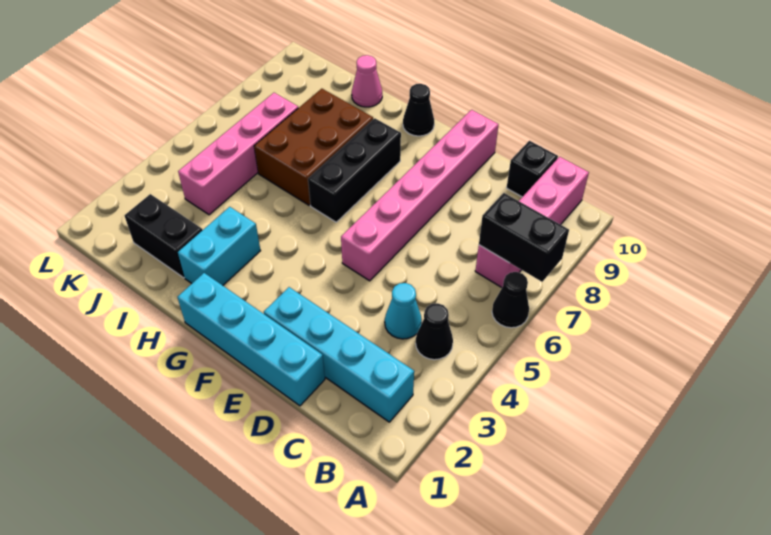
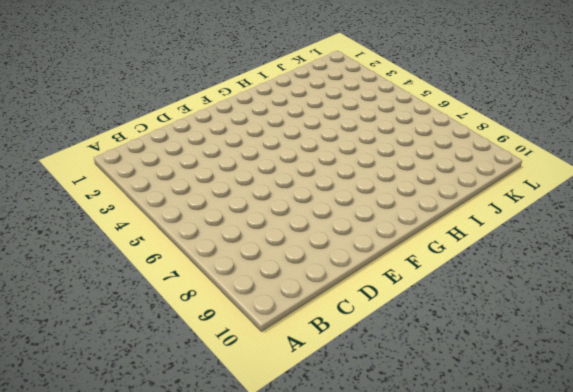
none -> black 1x1 cone [492,272,529,328]
none -> cyan 1x4 brick [264,287,414,422]
none -> black 1x1 cone [416,303,453,360]

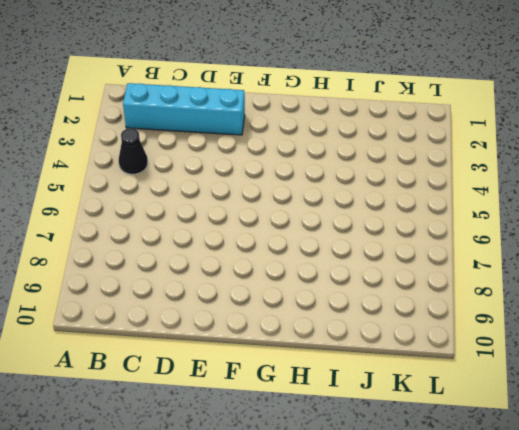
none -> black 1x1 cone [492,272,529,328]
none -> pink 1x4 brick [475,157,589,288]
none -> cyan 1x1 cone [385,283,422,339]

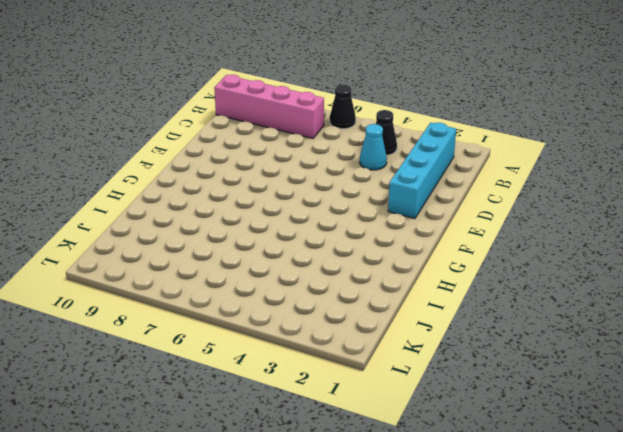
none -> black 1x1 brick [507,141,558,197]
none -> cyan 1x4 brick [177,273,325,406]
none -> pink 1x6 brick [341,110,499,281]

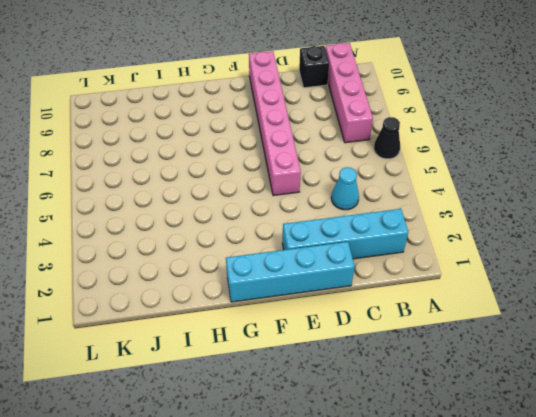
none -> black 1x1 cone [416,303,453,360]
none -> black 1x3 brick [308,118,401,222]
none -> black 1x1 cone [403,84,434,136]

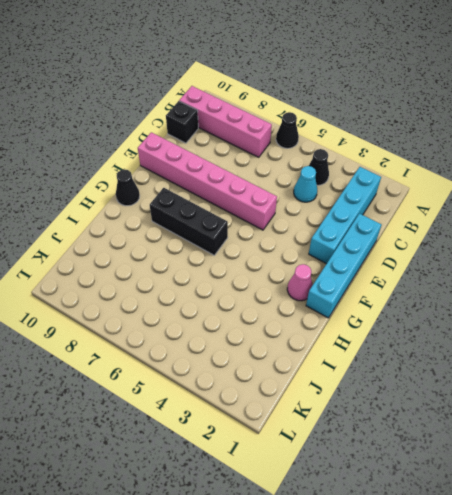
pink 1x1 cone [287,264,313,301] -> pink 1x1 cone moved to [352,55,382,107]
none -> cyan 1x2 brick [178,207,261,285]
none -> brown 2x3 brick [254,89,373,205]
none -> black 1x2 brick [125,194,202,278]

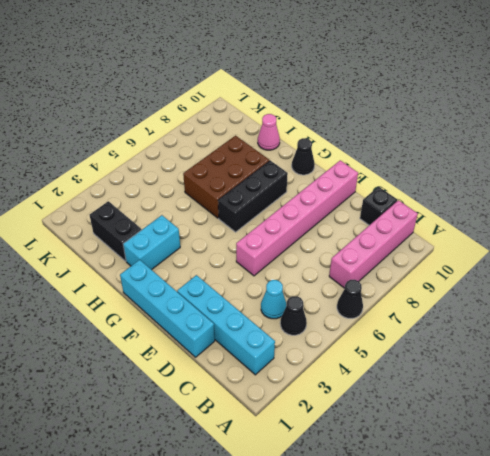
none -> pink 1x4 brick [178,93,298,215]
none -> black 1x2 brick [479,193,569,282]

